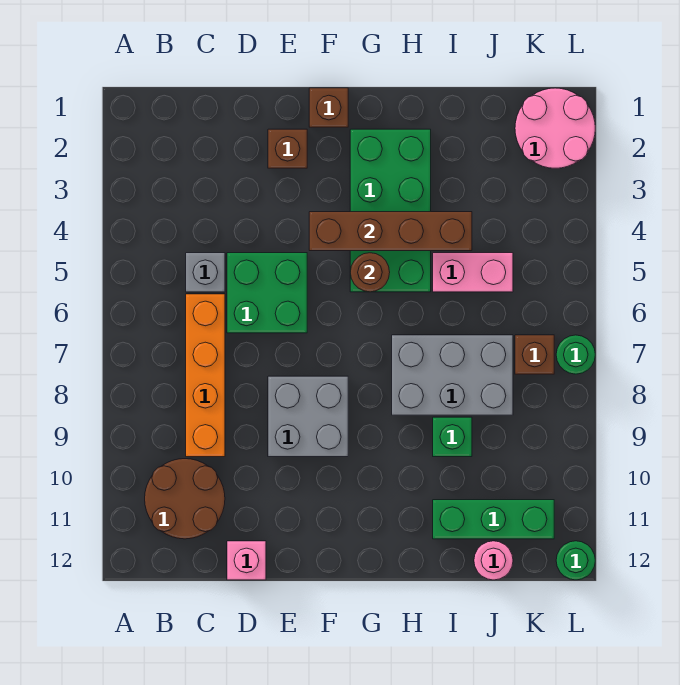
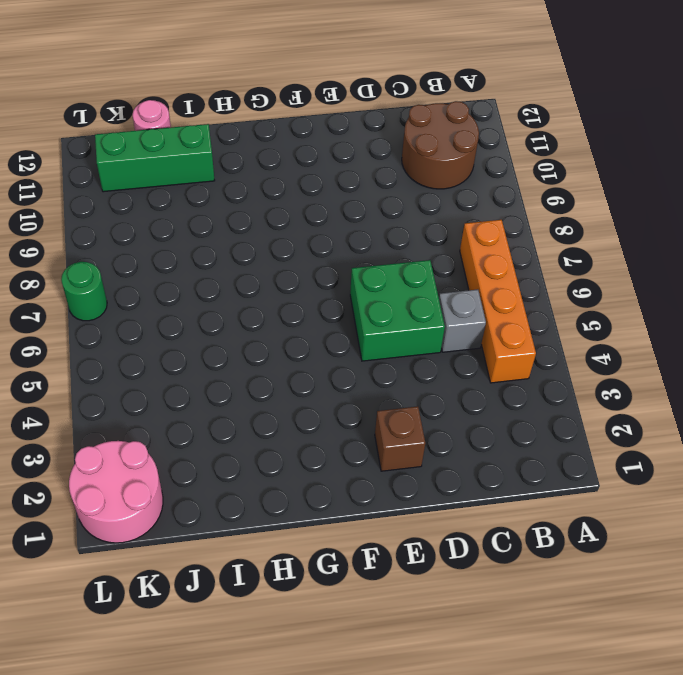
orange 1x4 brick [460,220,536,383] -> orange 1x4 brick moved to [186,294,225,457]
none -> pink 1x1 brick [227,541,266,580]
none -> grey 2x2 brick [268,376,348,457]
none -> brown 1x1 brick [309,88,348,127]

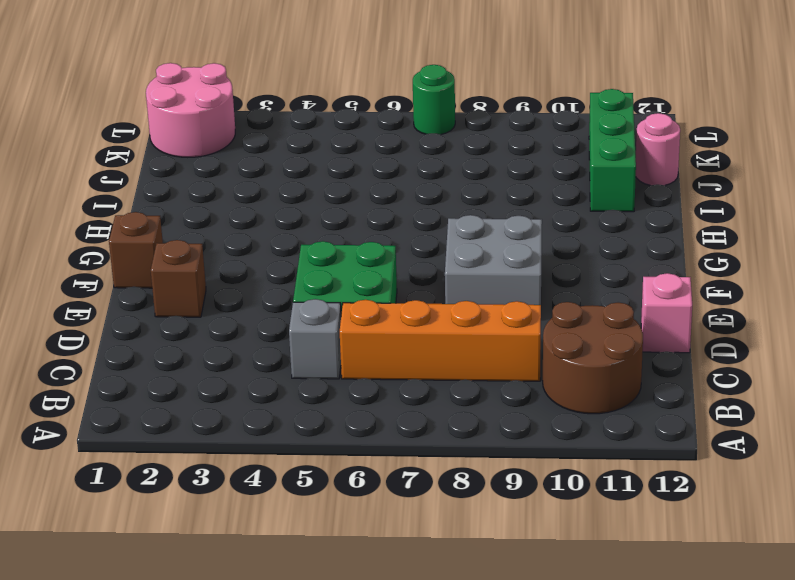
none -> green 2x4 brick [350,129,431,292]
none -> grey 2x3 brick [392,335,513,415]
none -> pink 1x2 brick [433,253,513,292]

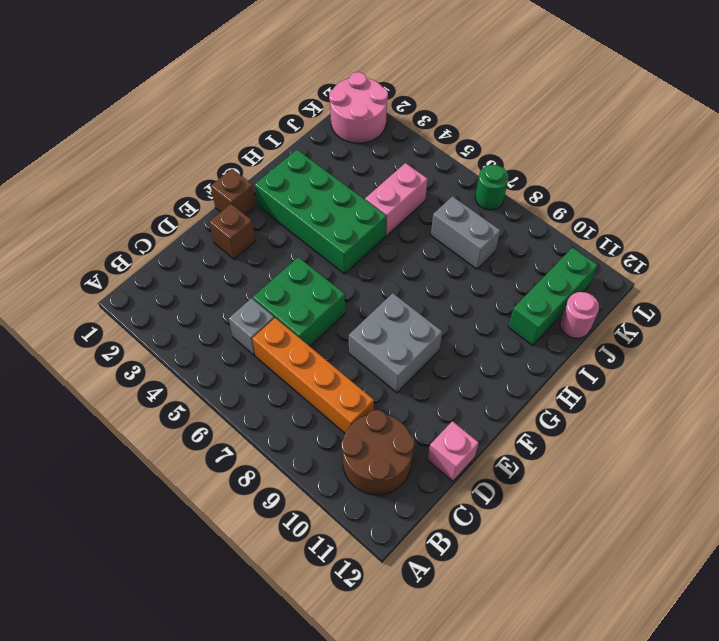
grey 1x2 brick [431,196,500,269] -> grey 2x3 brick [392,335,513,415]
none -> green 1x1 brick [433,417,472,457]
none -> brown 1x1 brick [515,335,554,374]
none -> green 1x1 round brick [556,541,595,580]

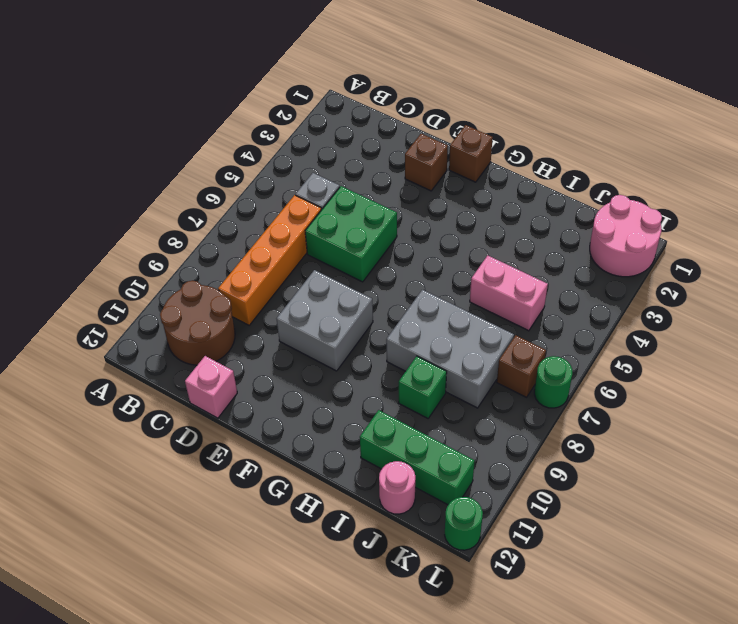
none -> green 2x4 brick [350,129,431,292]
none -> brown 1x4 brick [309,212,472,251]
none -> brown 1x1 round brick [350,253,390,292]

